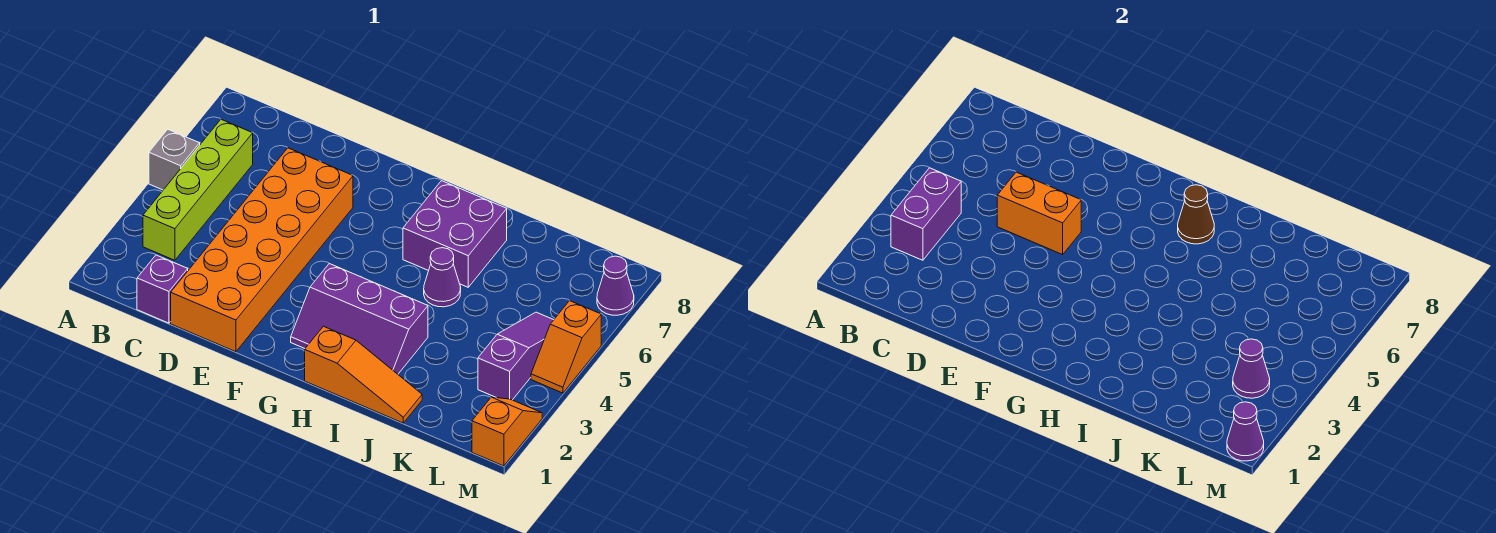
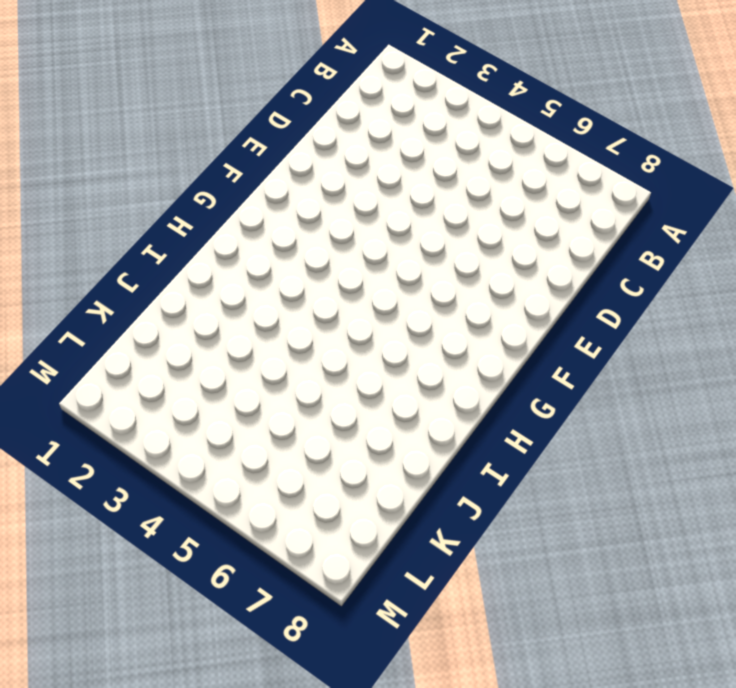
none -> grey 1x1 brick [149,129,200,190]
none -> lime 1x4 brick [143,119,253,260]
none -> purple 1x1 brick [137,255,188,323]

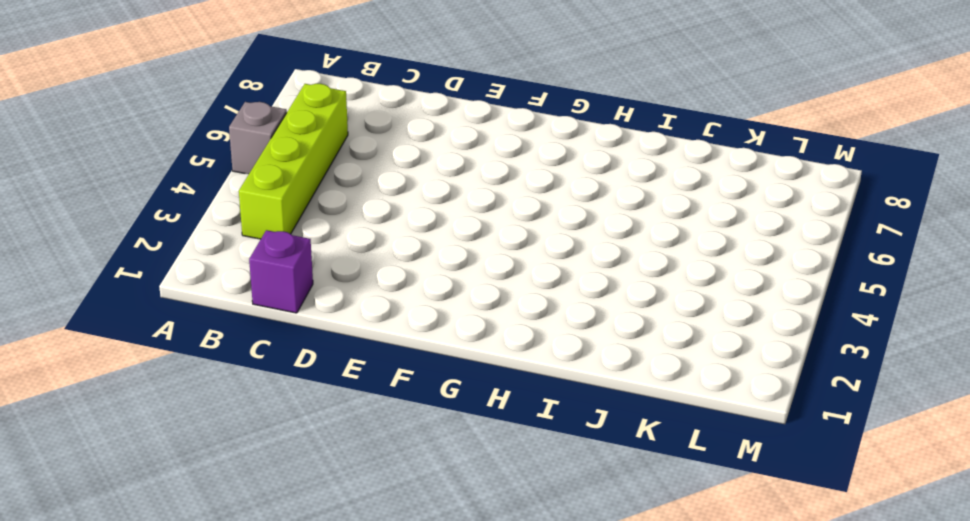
none -> orange 2x6 brick [171,148,353,352]
none -> purple 2x3 slope [291,264,428,374]
none -> orange 1x3 slope [305,326,422,423]

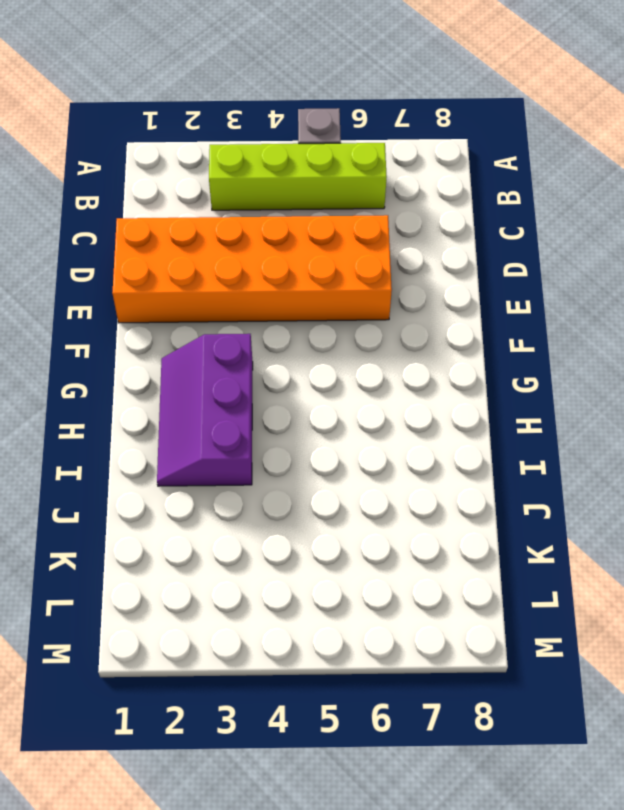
none -> purple 1x1 brick [137,255,188,323]
none -> orange 1x3 slope [305,326,422,423]
none -> purple 2x2 brick [403,181,507,287]

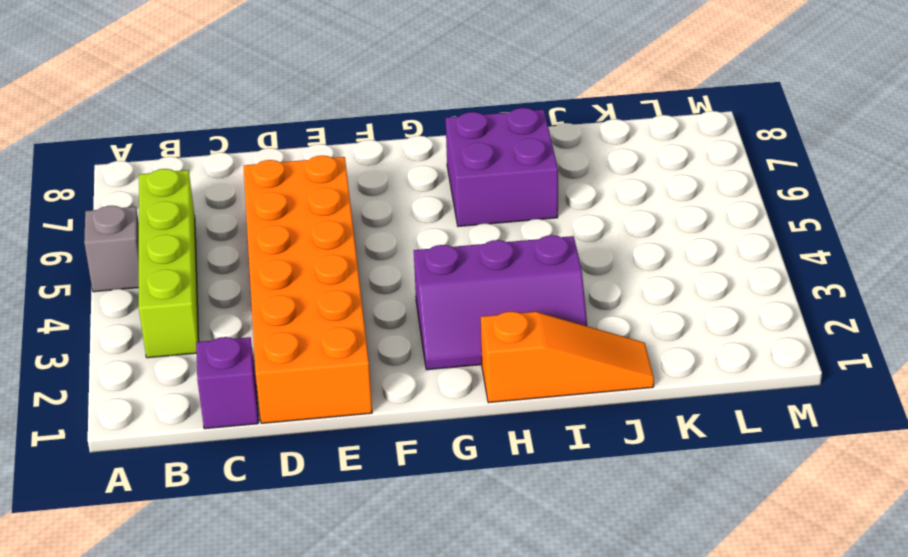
none -> purple 1x1 cone [424,248,461,307]
none -> purple 1x3 slope [478,312,553,400]
none -> orange 1x2 slope [472,397,542,466]

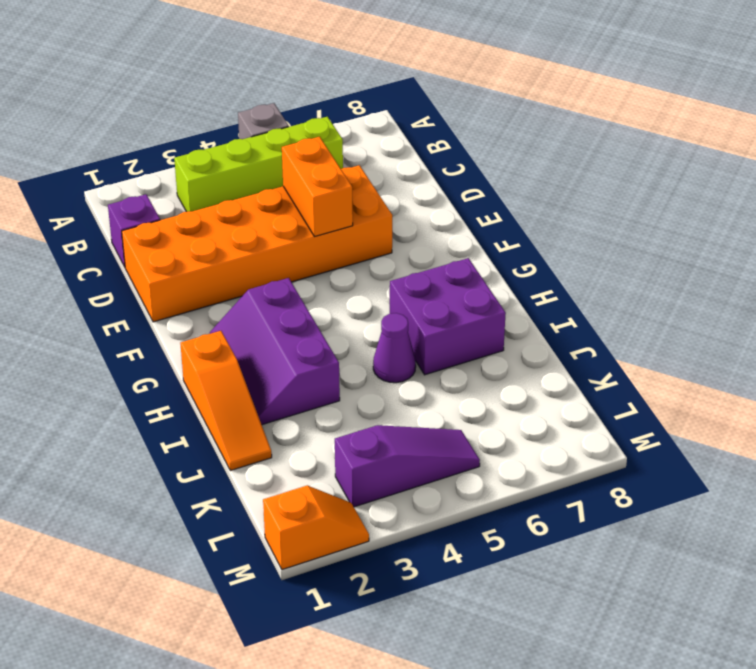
none -> orange 1x2 slope [531,301,601,393]
none -> purple 1x1 cone [597,256,634,315]
none -> purple 1x2 brick [891,168,961,260]

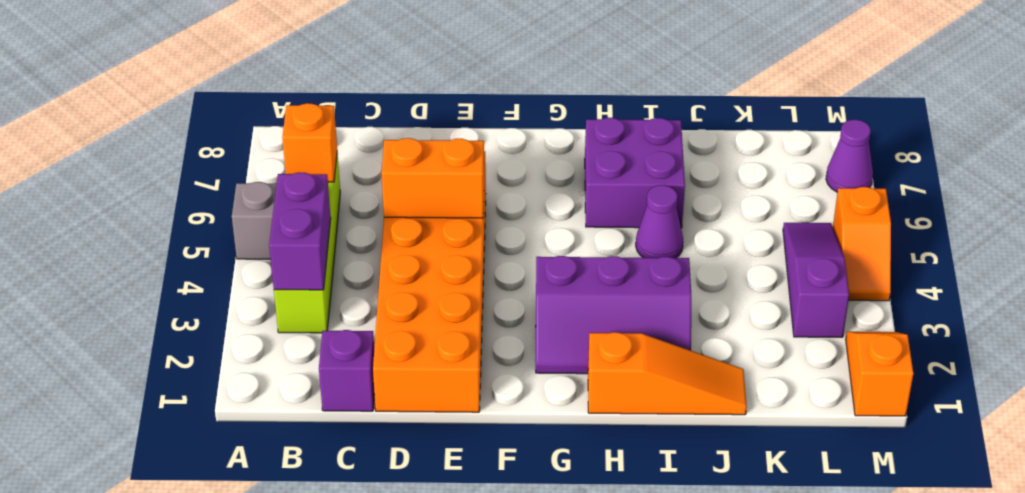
orange 1x1 brick [282,103,337,182] -> none
none -> brown 1x1 cone [1178,185,1214,244]
none -> purple 1x1 cone [1233,339,1270,398]
none -> purple 1x1 cone [1227,402,1264,461]

